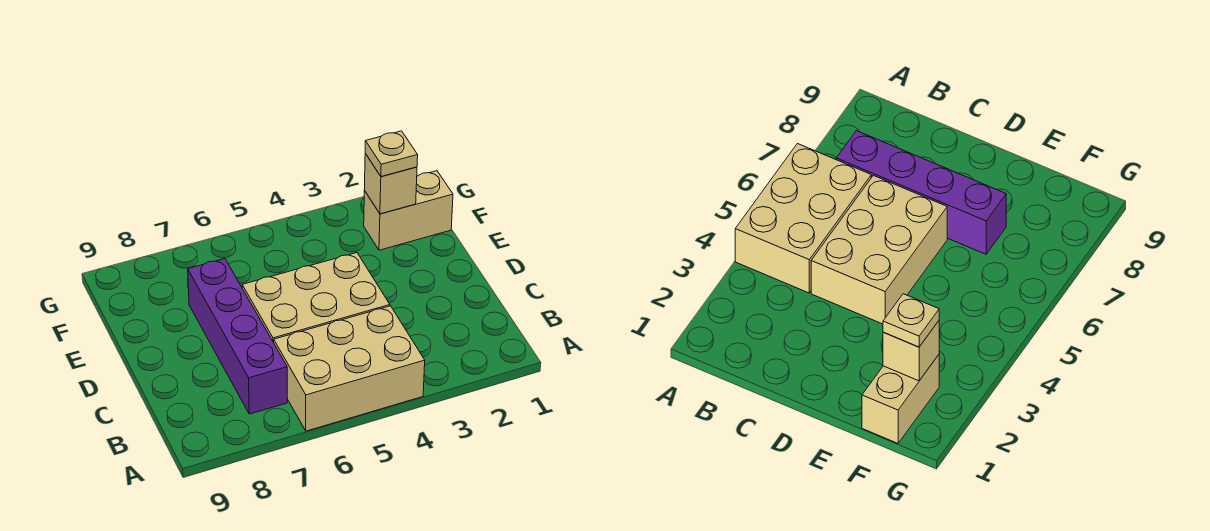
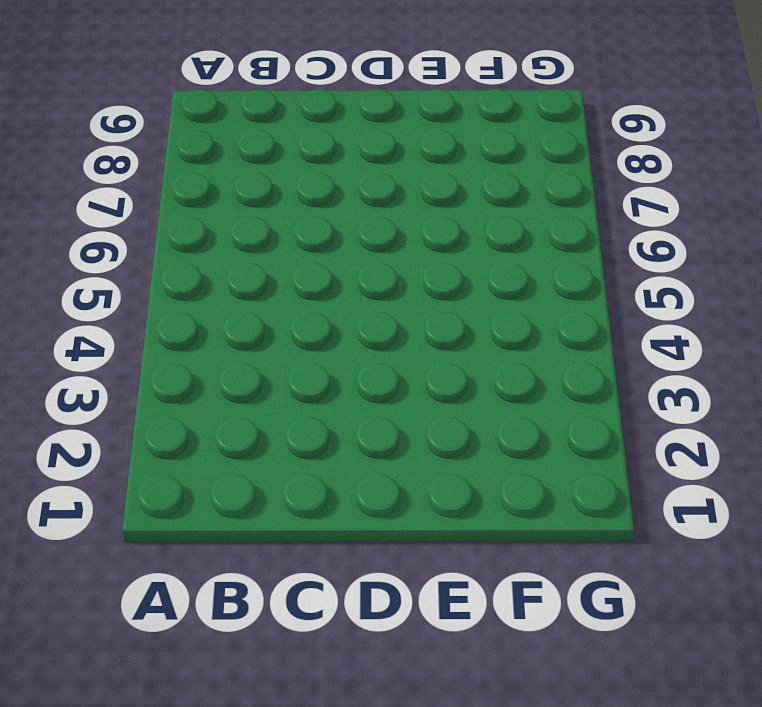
none -> tan 2x3 brick [274,306,425,431]
none -> purple 1x4 brick [188,259,287,414]

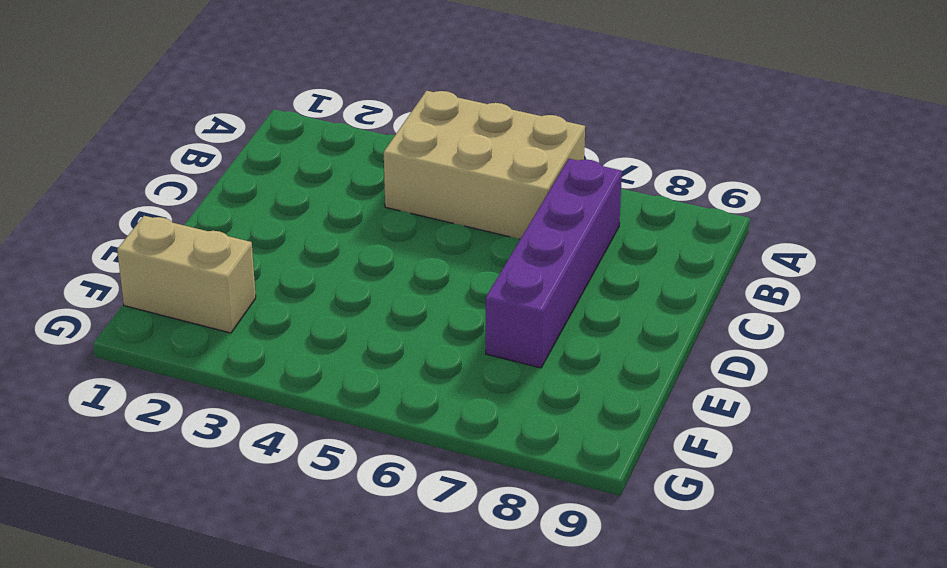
none -> tan 2x3 brick [242,253,390,342]
none -> tan 1x1 brick [364,154,417,214]

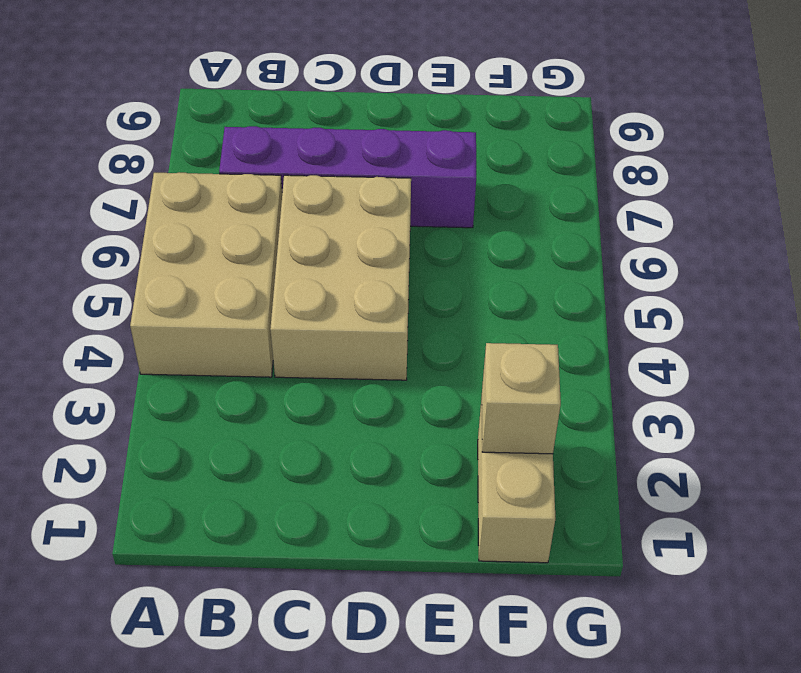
none -> tan 1x1 plate [365,131,418,176]

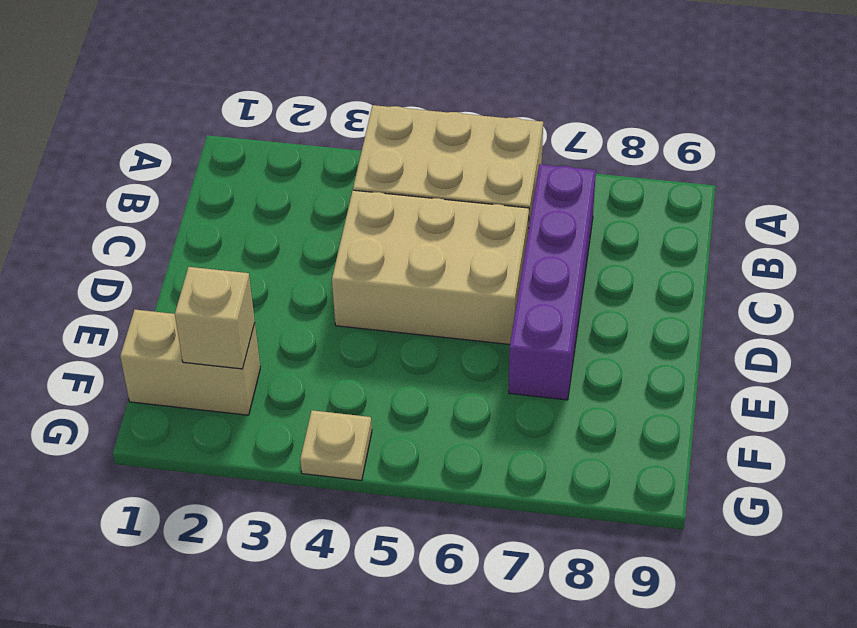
tan 1x1 plate [300,410,372,480] -> tan 1x1 plate moved to [365,131,418,176]

